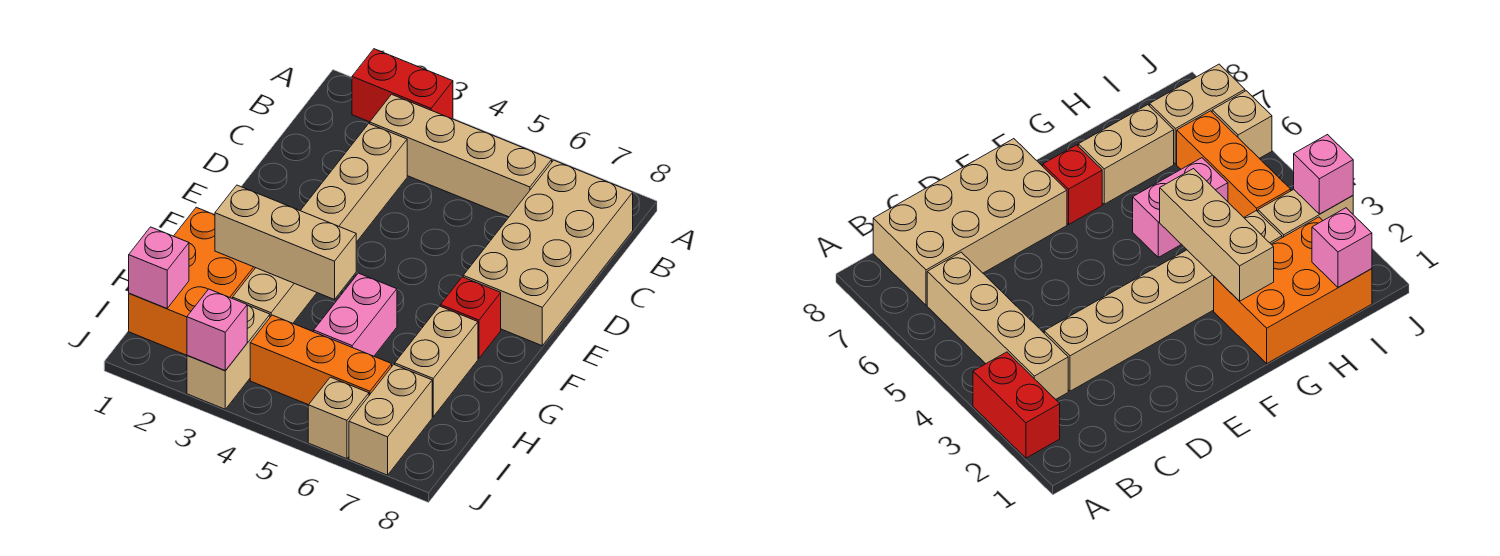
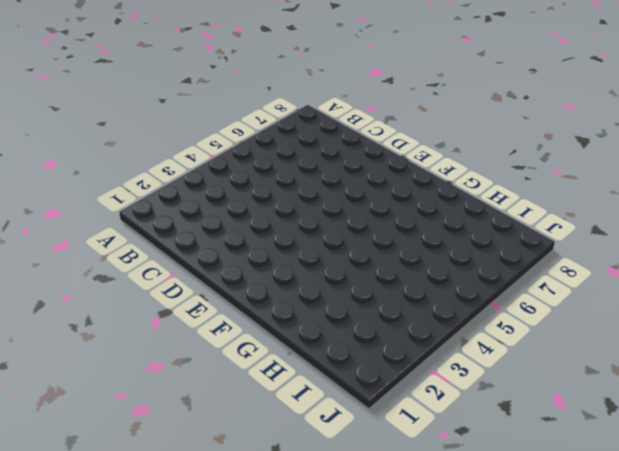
none -> red 1x2 brick [352,49,453,122]
none -> tan 1x4 brick [370,94,552,217]
none -> tan 2x4 brick [463,160,633,346]

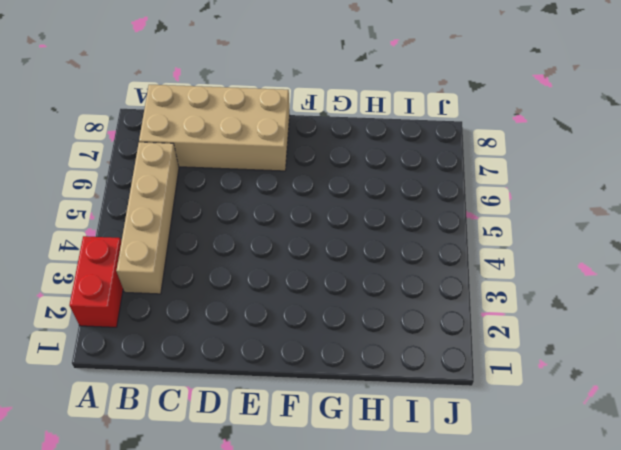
none -> tan 1x6 brick [233,124,407,323]
none -> red 1x1 brick [440,277,501,358]
none -> orange 2x3 brick [129,207,255,355]

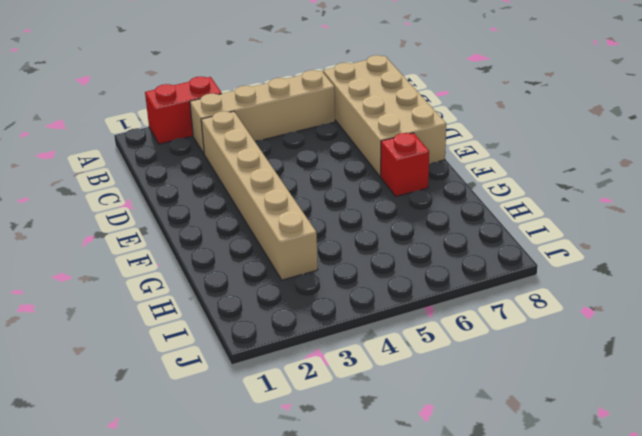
none -> orange 2x3 brick [129,207,255,355]
none -> pink 1x2 brick [314,273,397,356]
none -> tan 1x2 brick [395,306,478,417]

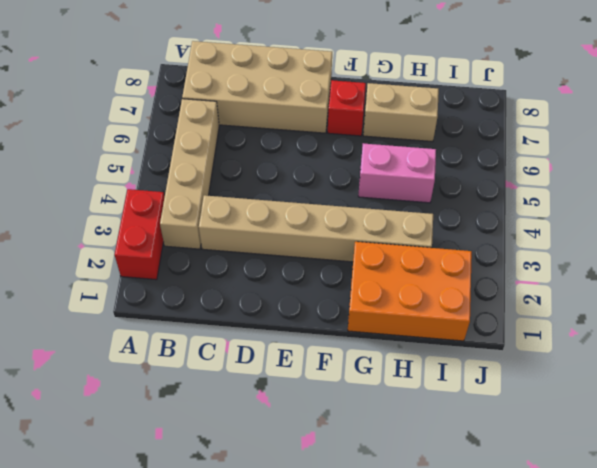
none -> tan 1x2 brick [187,305,270,409]
none -> orange 1x3 brick [250,315,392,405]
none -> tan 1x2 brick [349,365,432,475]

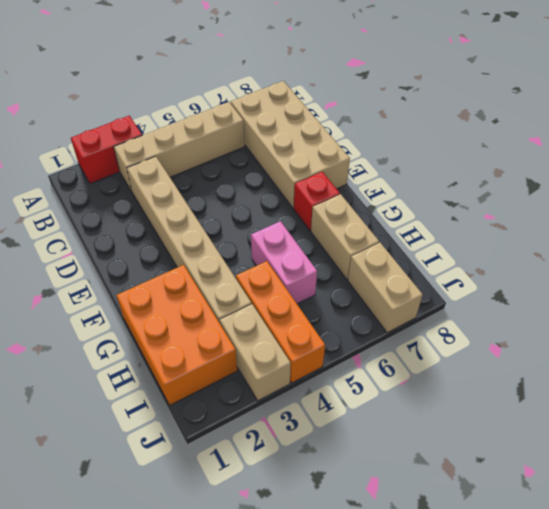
orange 1x3 brick [236,261,325,383] -> orange 1x3 brick turned to [250,315,392,405]
none -> tan 1x1 brick [308,377,369,459]
none -> tan 1x3 brick [215,185,356,300]
none -> pink 1x1 brick [129,227,189,309]

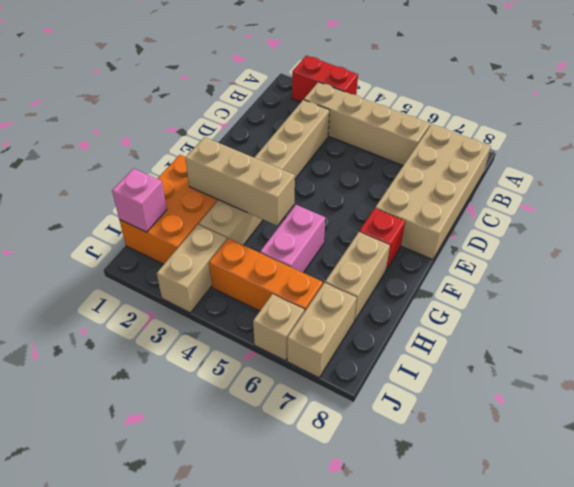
none -> pink 1x1 brick [187,289,247,371]

